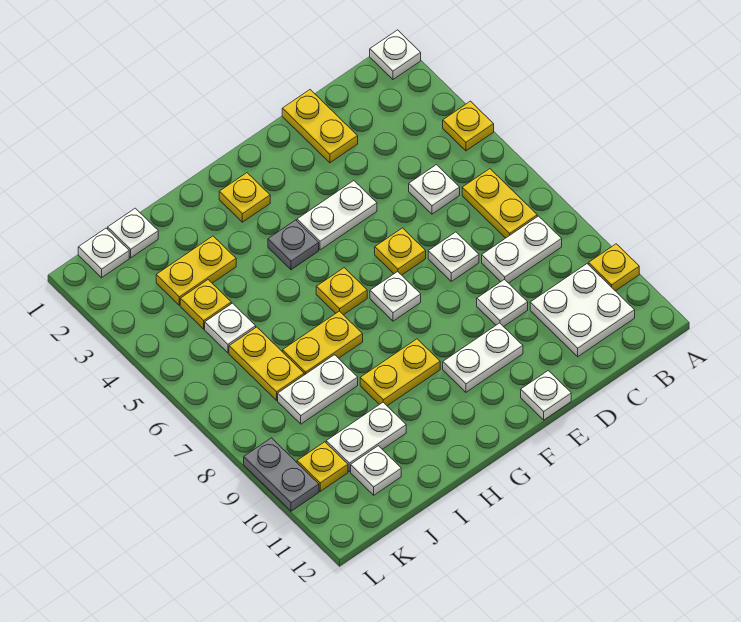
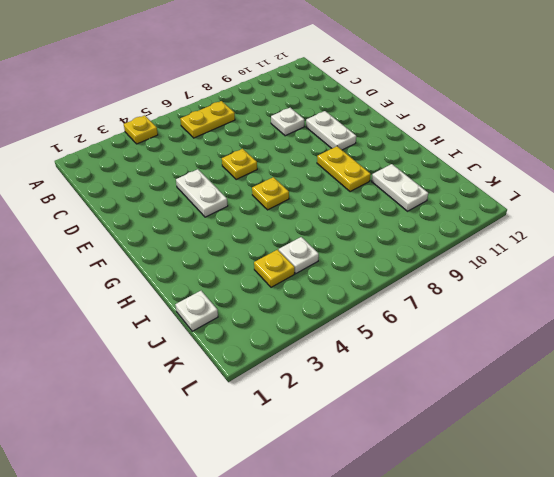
none -> white 1x1 plate [370,30,421,79]
none -> yellow 1x1 plate [589,244,639,291]
none -> white 1x2 plate [482,216,562,283]
none -> white 2x2 plate [530,264,635,357]

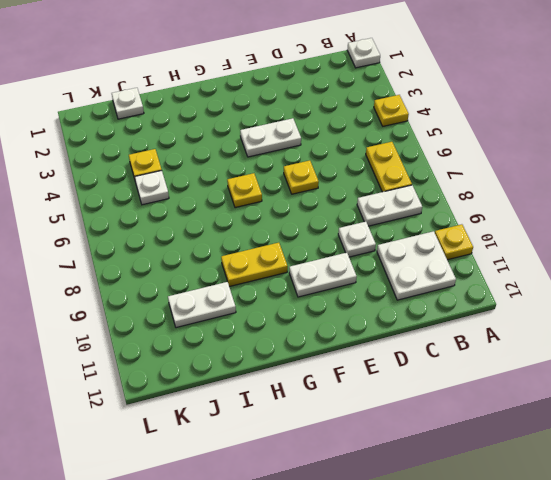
none -> white 1x1 plate [409,165,460,214]
none -> yellow 1x2 plate [282,90,358,163]
none -> white 1x1 plate [428,232,479,281]
none -> white 1x1 plate [521,371,571,420]

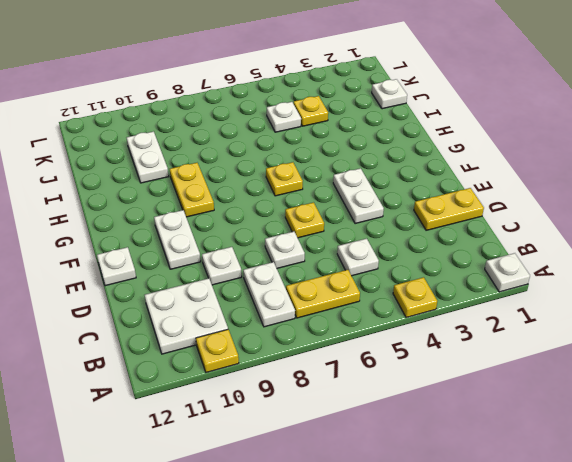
none -> white 1x1 plate [370,272,421,321]
none -> yellow 1x1 plate [219,173,270,222]
none -> grey 1x1 plate [268,220,319,270]
none -> yellow 1x2 plate [283,311,363,375]

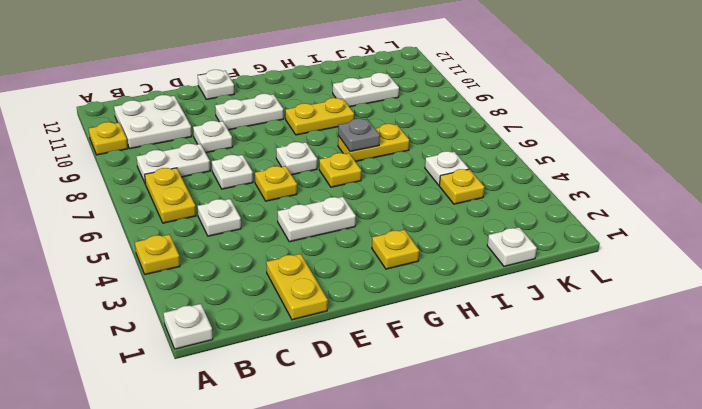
grey 1x1 plate [338,118,380,152] -> grey 1x1 plate moved to [268,220,319,270]
none -> yellow 1x2 plate [156,236,236,305]
none -> white 1x2 plate [278,355,358,424]
none -> yellow 1x2 plate [229,327,304,400]
none -> white 1x1 plate [351,446,401,495]

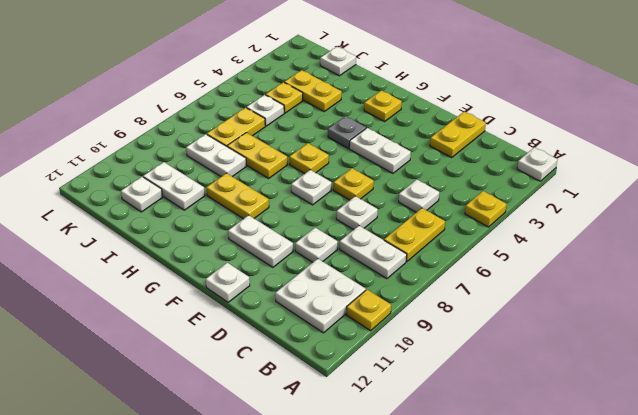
none -> white 1x1 plate [78,228,129,278]
none -> yellow 1x1 plate [297,442,348,491]
none -> grey 1x2 plate [244,438,319,511]

